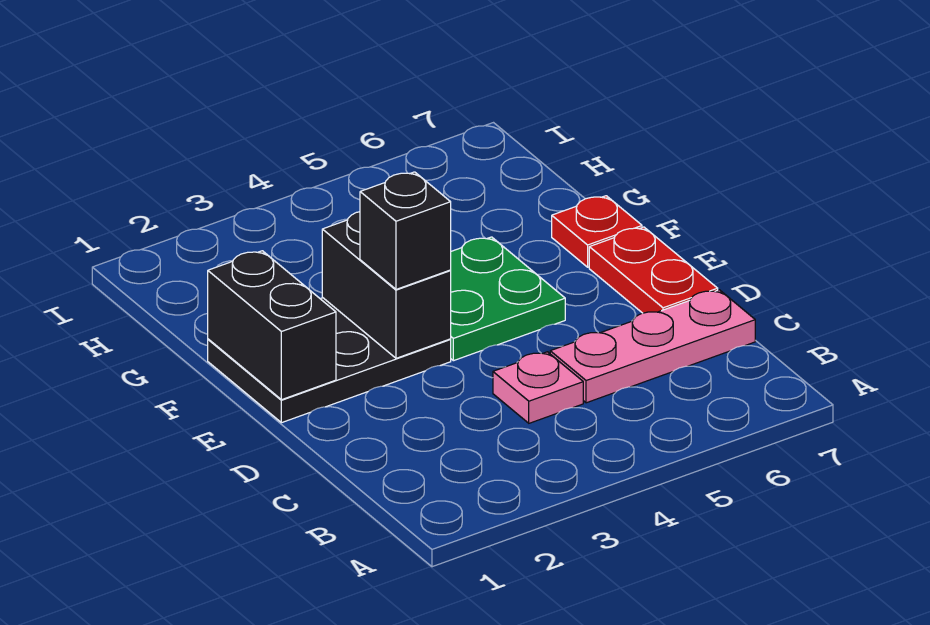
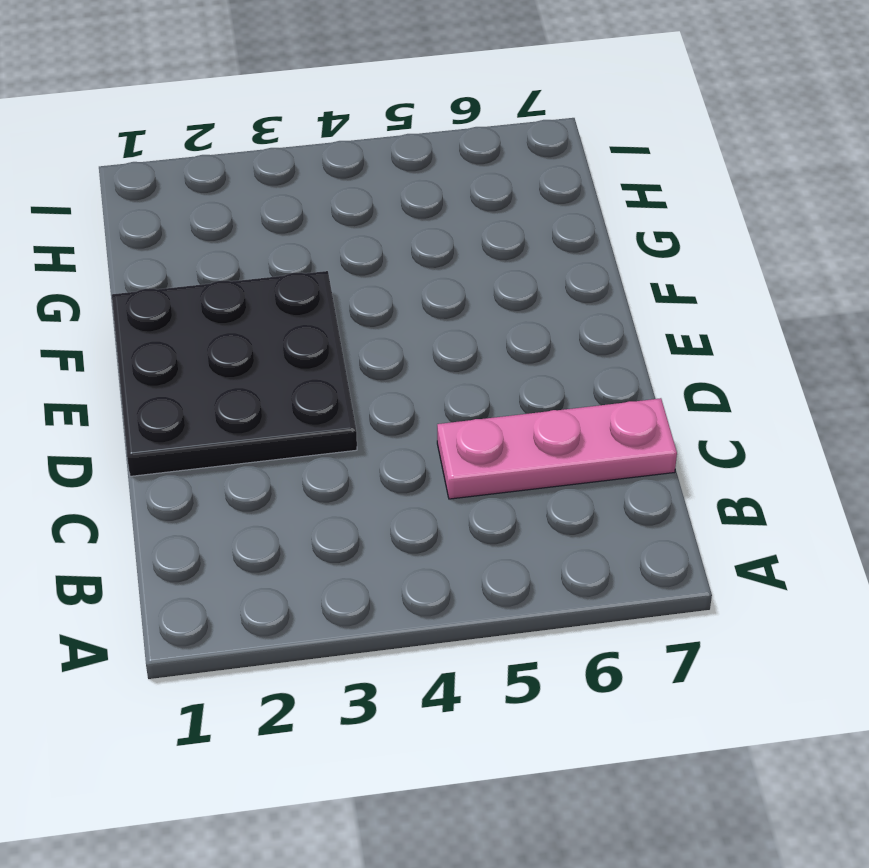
black 3x3 plate [112,271,357,476] -> black 2x3 plate [208,298,451,423]
none -> pink 1x1 plate [493,352,583,423]
none -> red 1x2 plate [589,227,718,313]

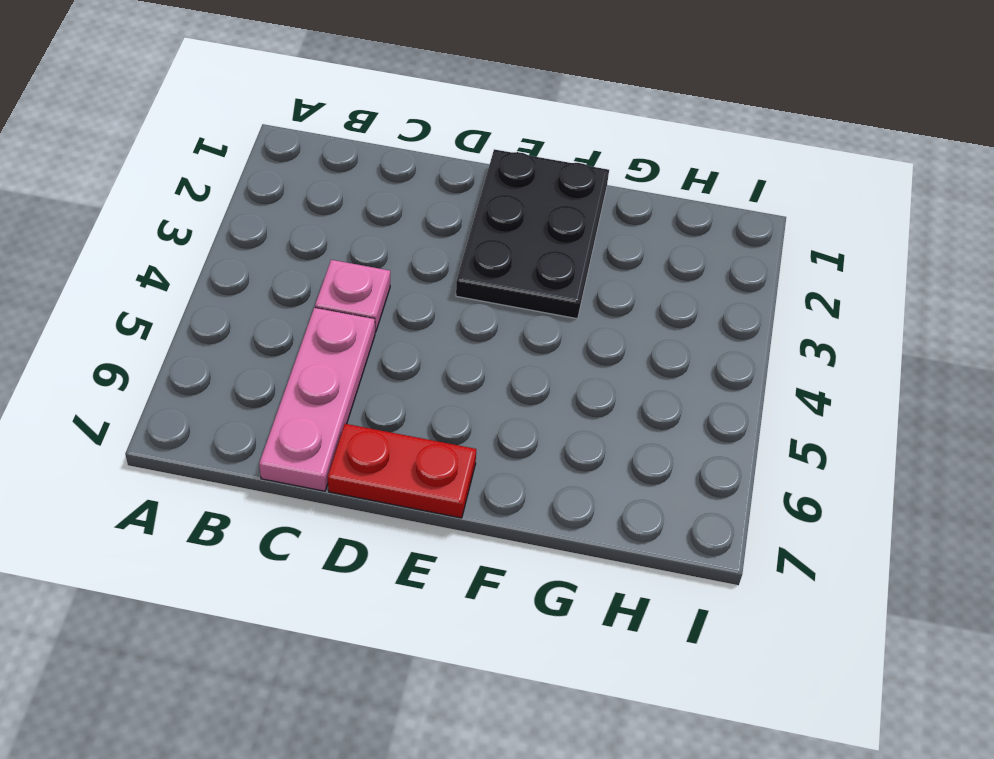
none -> green 2x2 plate [450,237,565,361]
none -> red 1x1 plate [552,196,642,267]

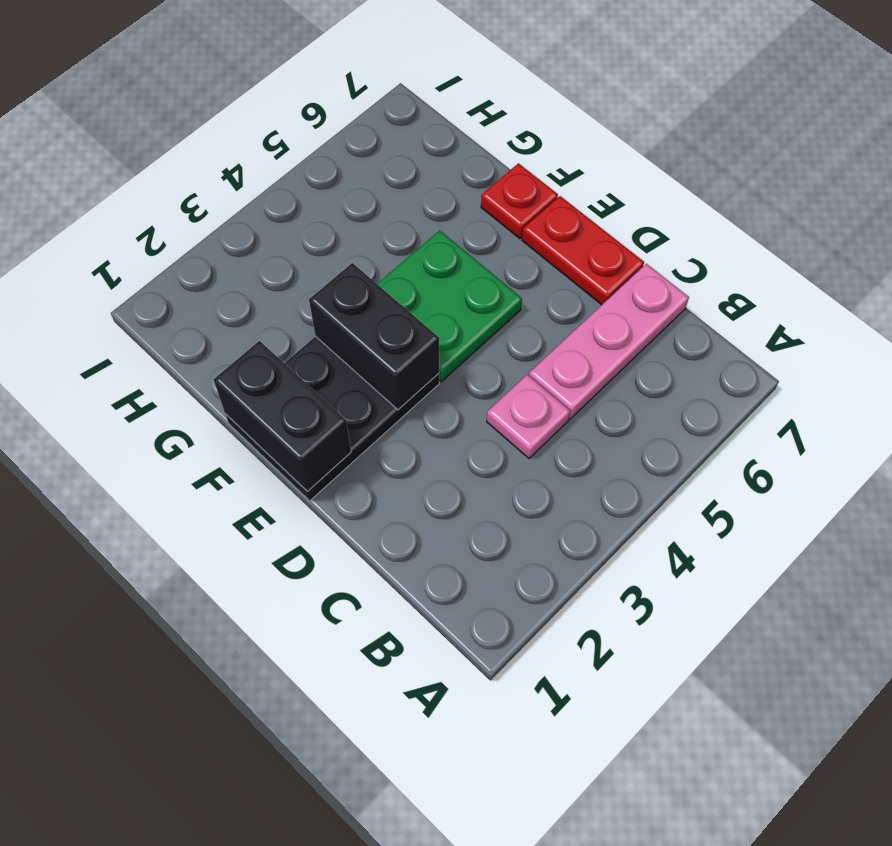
none -> black 1x1 brick [360,172,451,289]

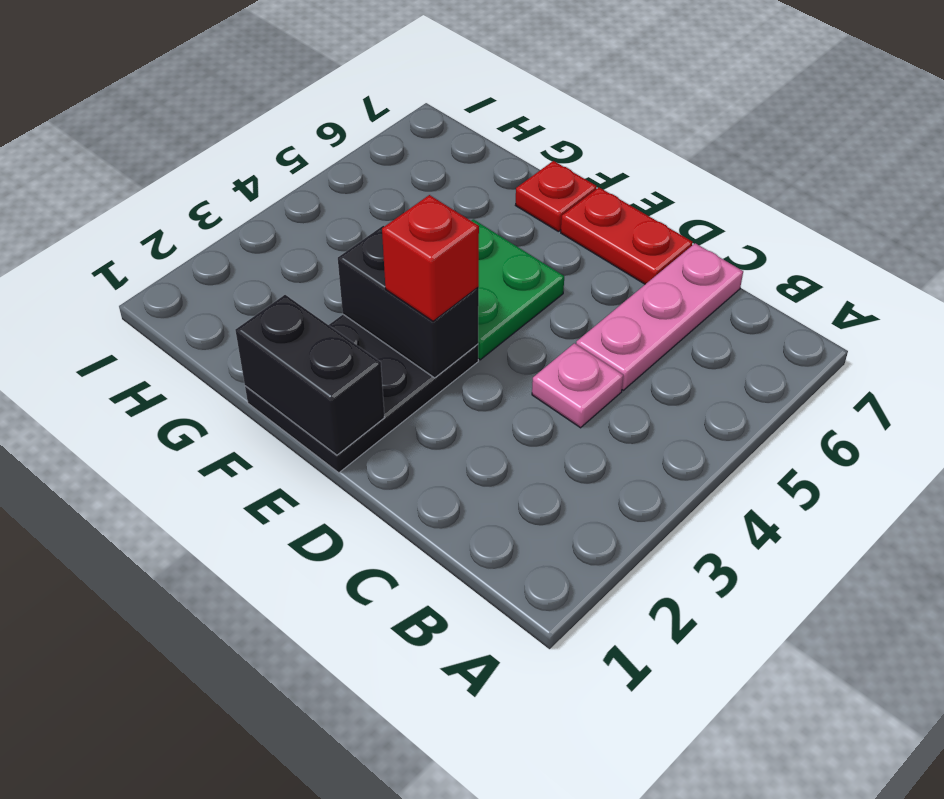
red 1x1 brick [382,195,479,321] -> black 1x1 brick [360,172,451,289]

